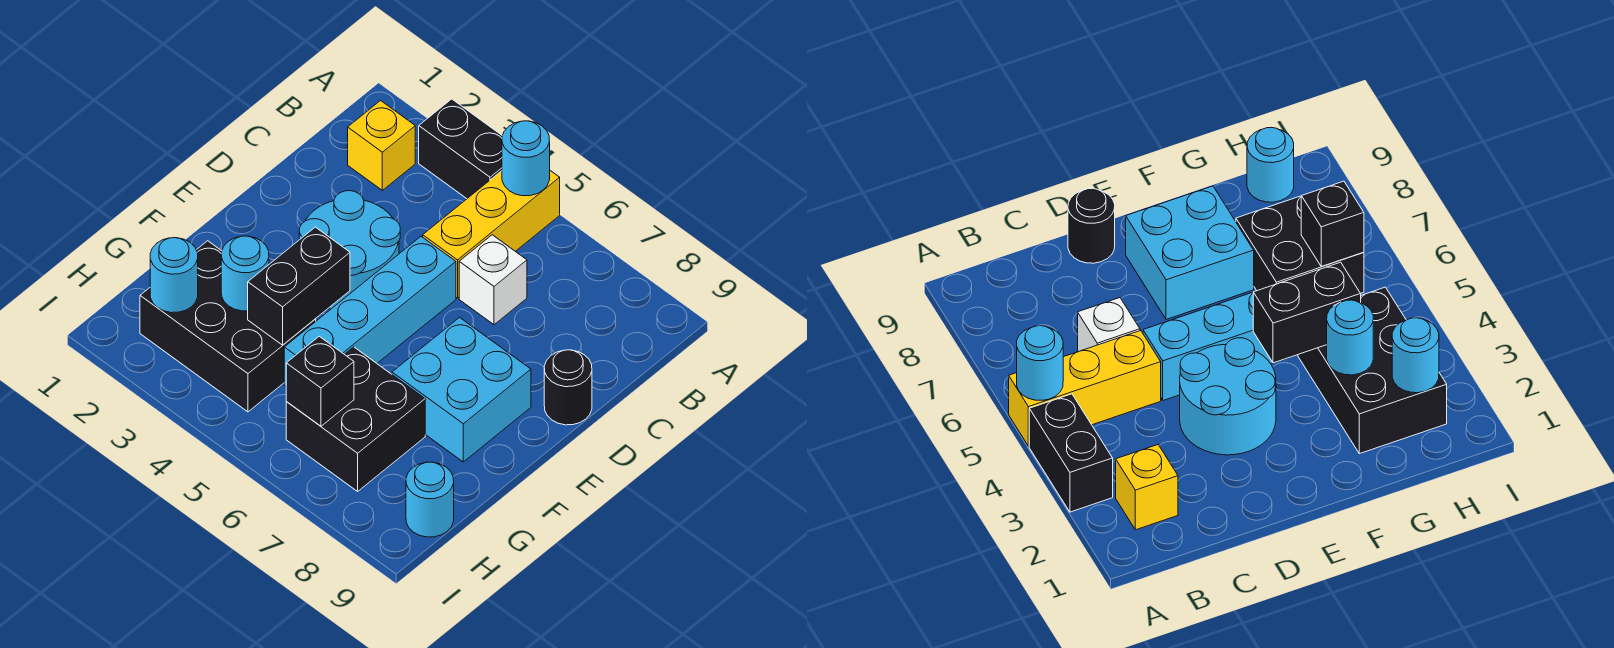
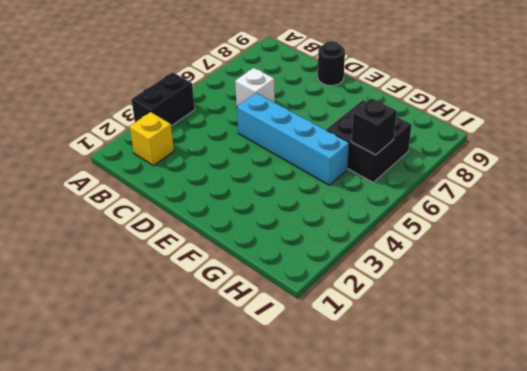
none -> yellow 1x3 brick [423,171,560,298]
none -> cyan 2x2 round brick [299,191,400,309]
none -> cyan 2x2 brick [392,317,531,462]

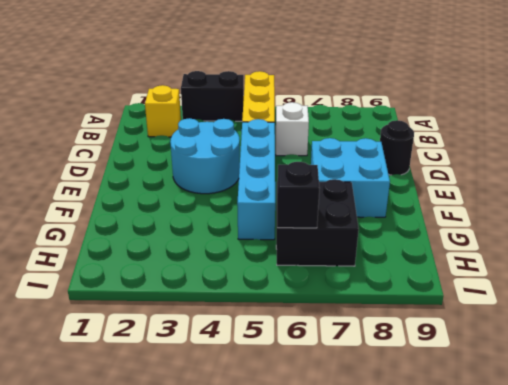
none -> black 2x3 brick [140,241,316,412]
none -> cyan 1x1 round brick [406,462,454,537]
none -> cyan 1x1 round brick [502,121,550,196]

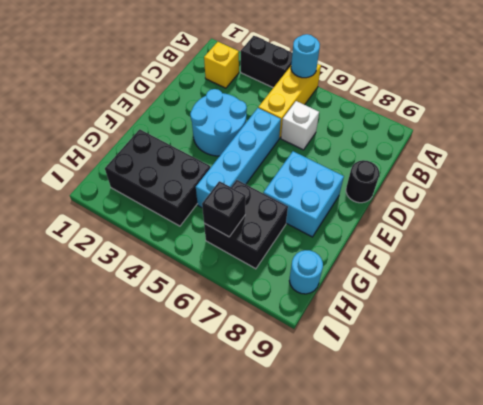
none -> black 1x2 brick [248,227,350,345]
none -> cyan 1x1 round brick [221,236,269,311]
none -> cyan 1x1 round brick [150,238,198,313]

